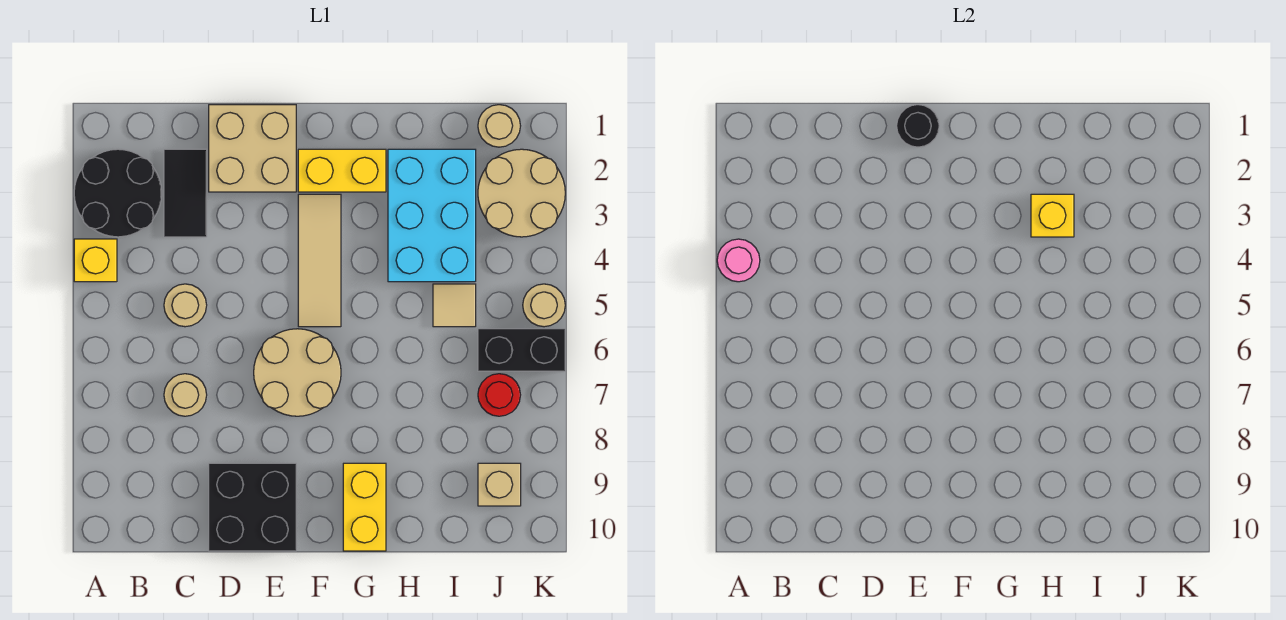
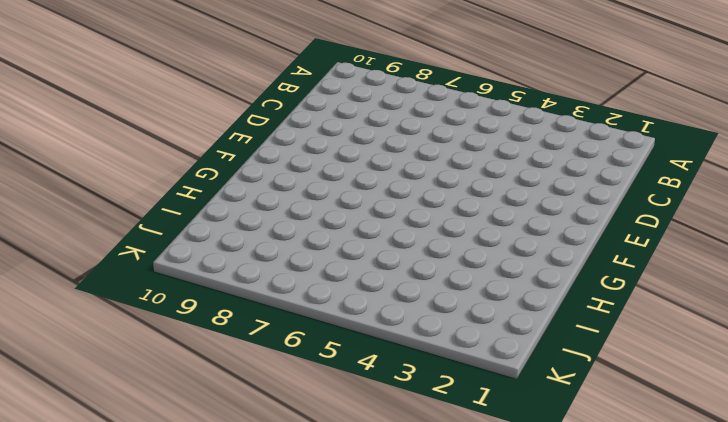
none -> black 2x2 round brick [74,149,162,237]
none -> yellow 1x1 brick [74,239,117,282]
none -> black 1x2 tile [164,149,207,237]

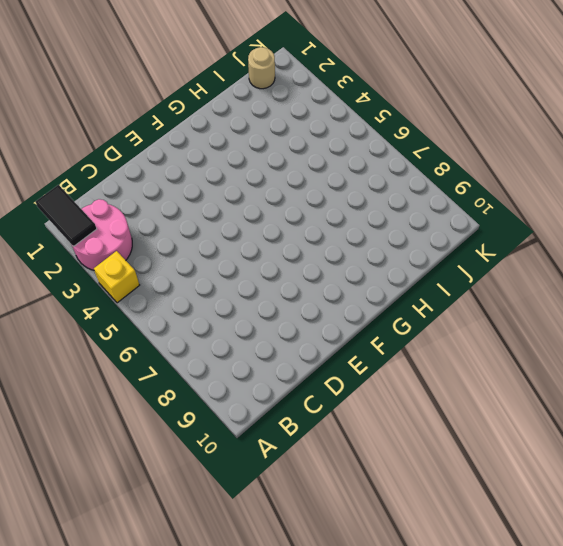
black 1x2 tile [36,185,97,246] -> black 1x2 tile moved to [164,149,207,237]
pink 2x2 round brick [72,199,132,270] -> black 2x2 round brick [74,149,162,237]
none -> tan 1x1 round brick [164,284,207,327]
none -> tan 1x1 round brick [164,374,207,416]
none -> tan 2x2 brick [209,105,296,192]

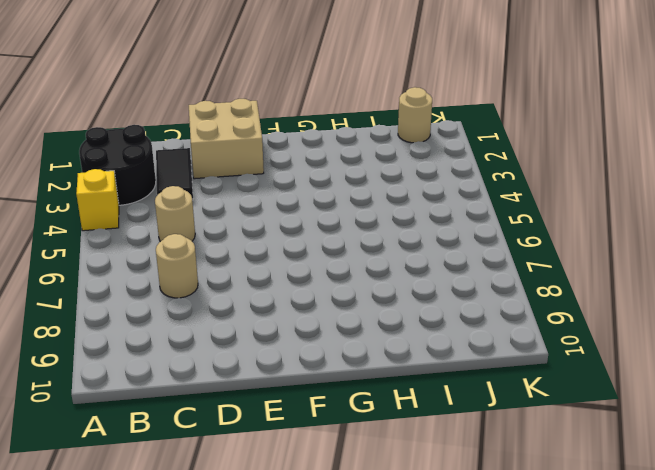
none -> black 2x2 brick [209,463,296,551]
none -> tan 2x2 round brick [254,329,341,416]
none -> yellow 1x2 brick [298,149,386,192]

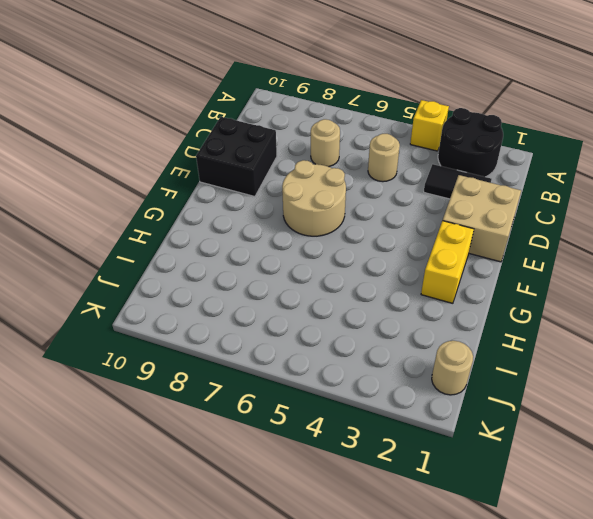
none -> tan 1x3 tile [298,194,341,327]
none -> yellow 1x2 brick [343,463,386,551]
none -> cyan 2x3 brick [388,149,476,282]

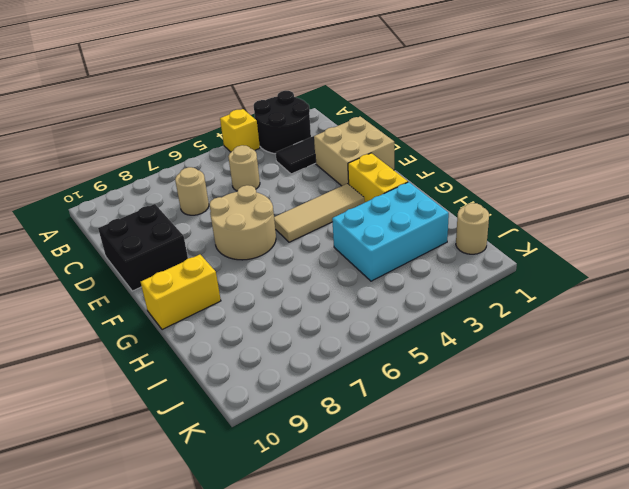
none -> tan 1x1 tile [433,284,476,327]
none -> tan 2x2 round brick [478,149,565,237]
none -> black 1x2 brick [478,329,565,371]

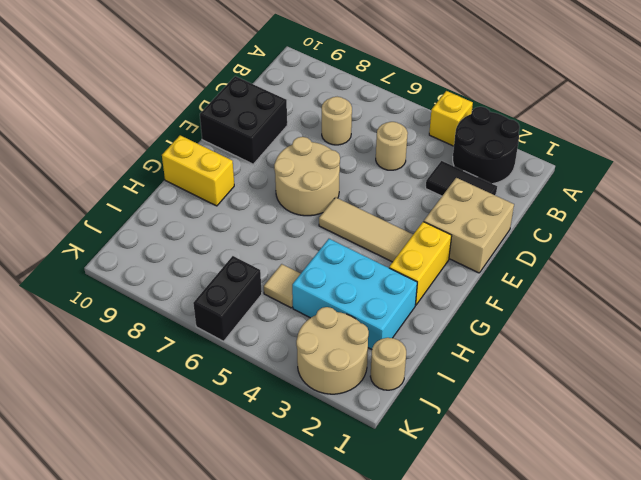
none -> red 1x1 round brick [478,374,520,416]
none -> tan 1x1 brick [478,463,521,506]
none -> tan 1x1 round brick [523,284,565,327]

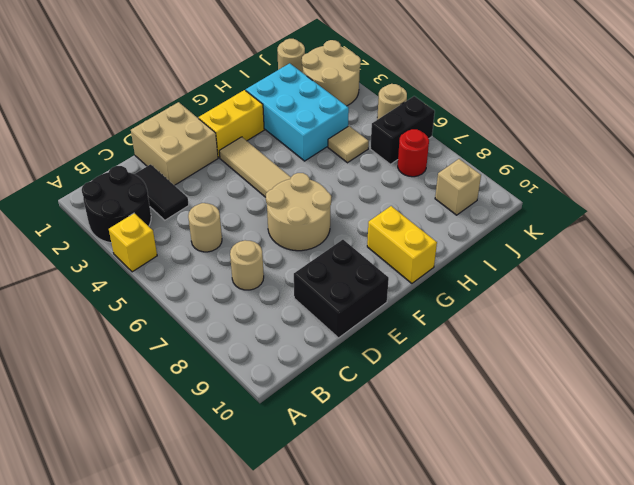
none -> pink 1x1 round brick [717,239,760,282]
none -> black 1x1 round brick [897,105,939,147]
none -> yellow 1x1 brick [1031,194,1074,237]

